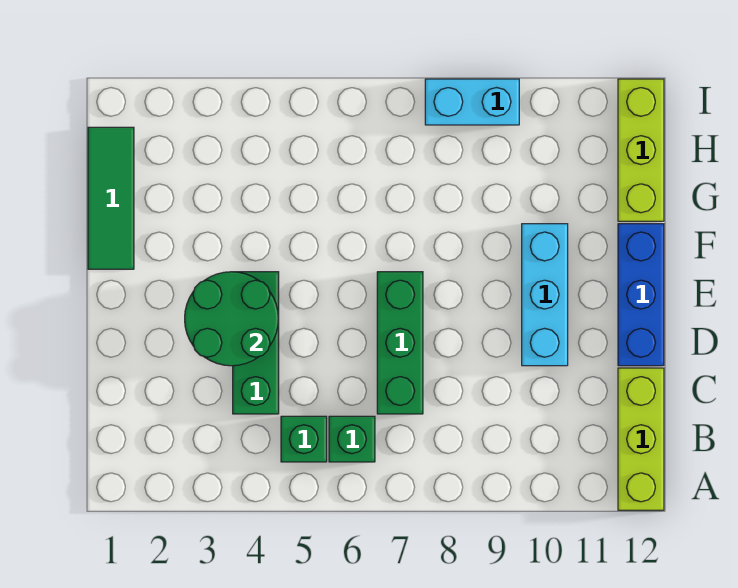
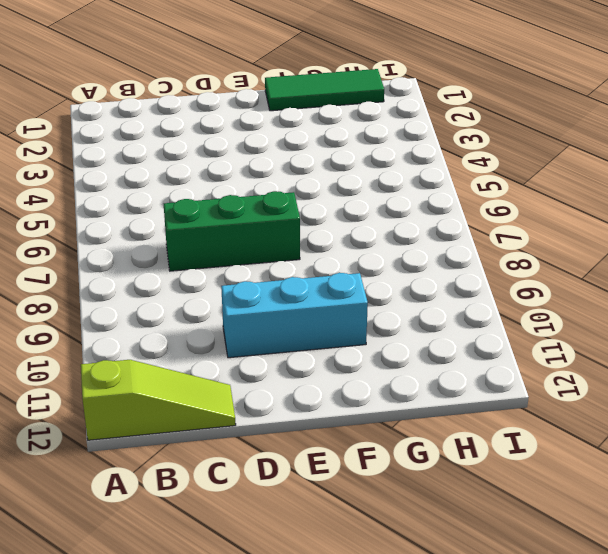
lime 1x3 slope [81,360,236,440] -> lime 1x3 brick [618,368,664,510]
none -> green 1x1 brick [281,416,327,462]
none -> green 1x1 brick [329,416,375,462]

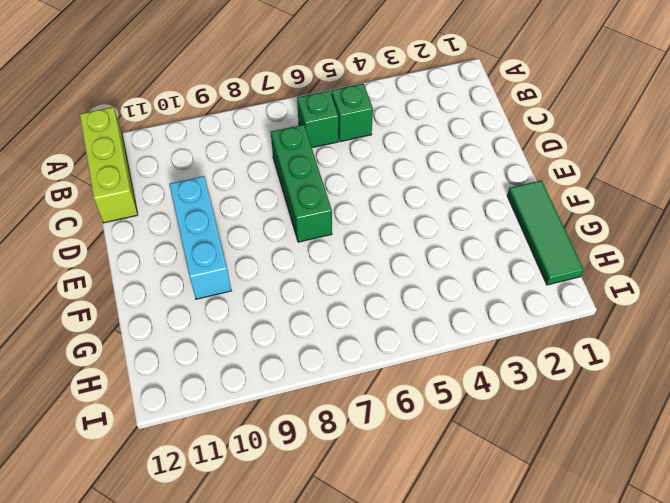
none -> green 1x3 brick [233,272,279,414]
none -> blue 1x3 brick [618,224,664,366]

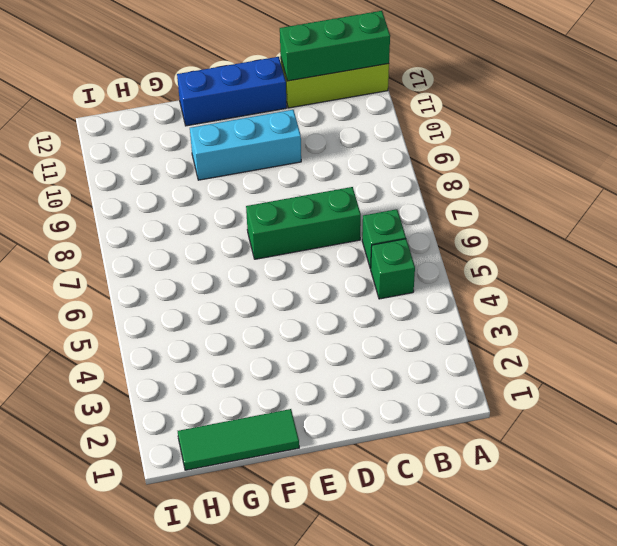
green 1x3 brick [280,11,390,81] -> green 1x3 brick moved to [233,272,279,414]
none -> lime 1x3 brick [618,79,664,221]
none -> cyan 1x2 brick [425,79,519,125]

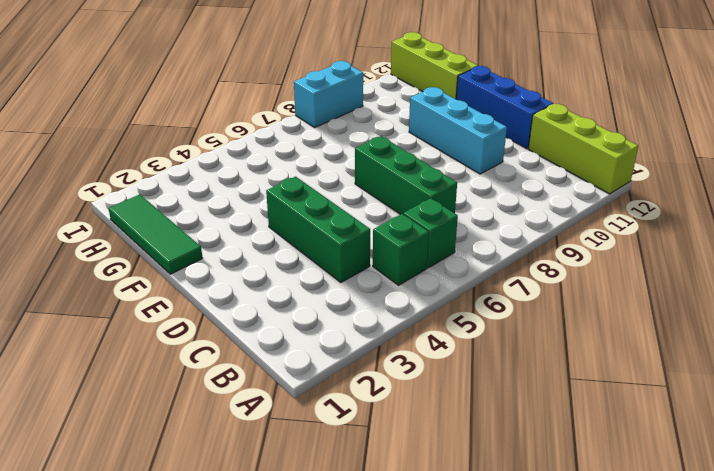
none -> green 2x2 round brick [185,272,279,366]

